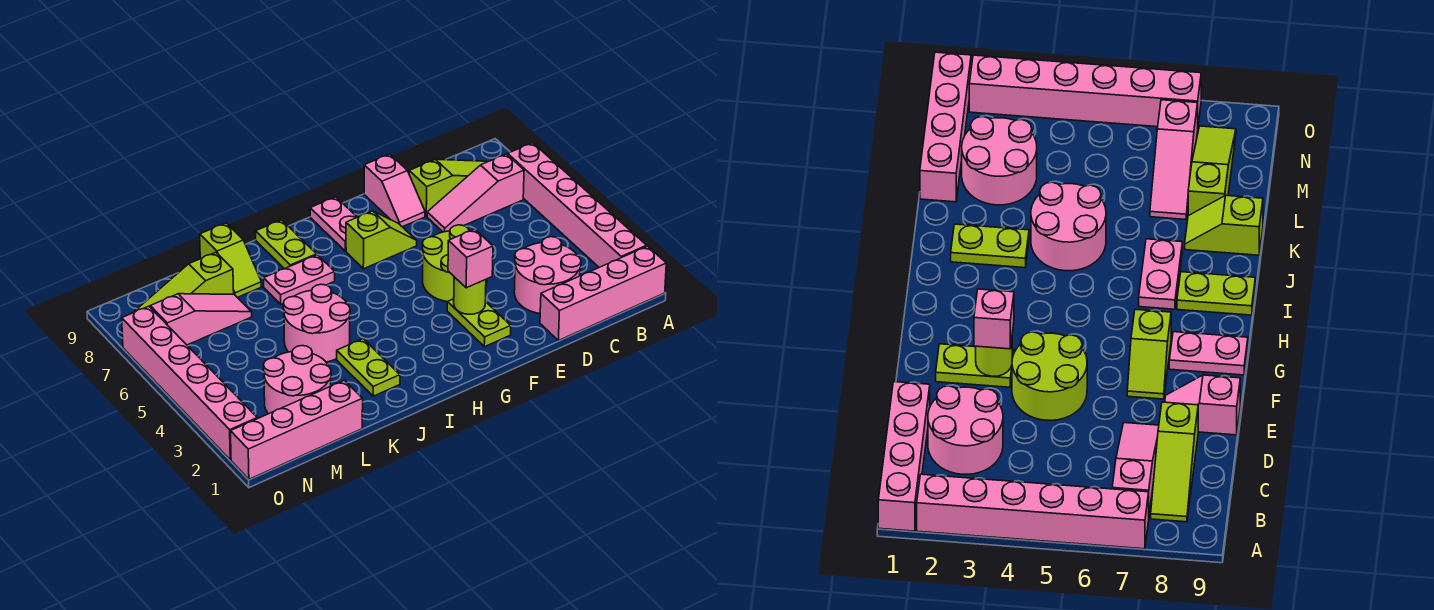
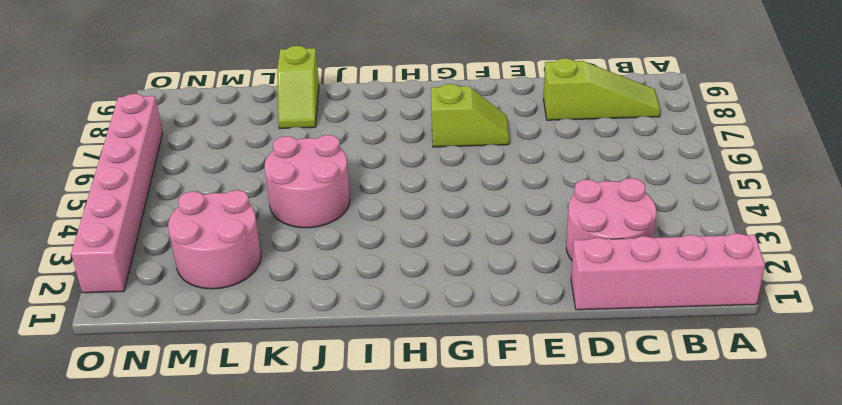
none -> pink 1x6 brick [508,143,647,267]
none -> pink 1x3 slope [427,154,524,232]
none -> lime 2x2 round brick [422,225,487,302]

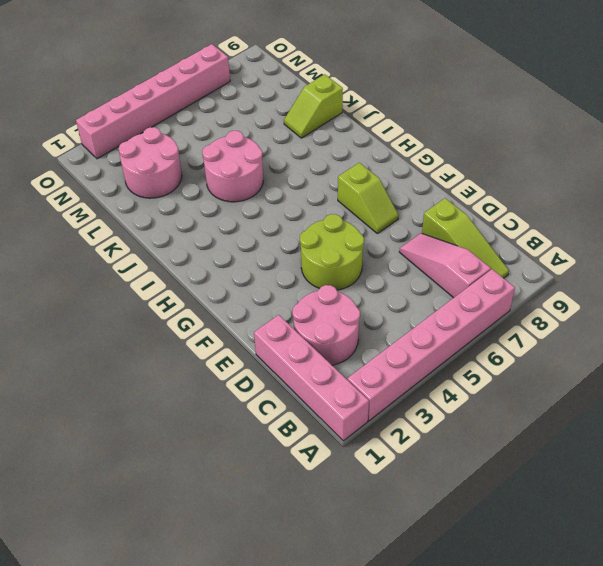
none -> pink 1x2 slope [364,154,425,227]
none -> lime 1x2 plate [447,299,511,347]
none -> pink 1x2 plate [310,197,357,251]

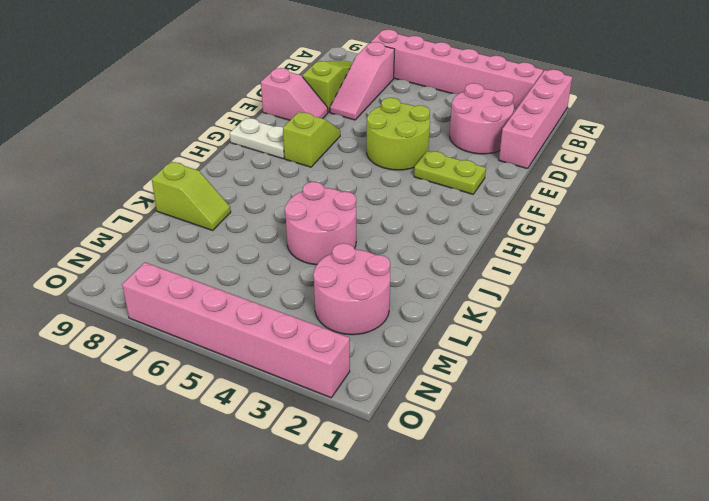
white 1x2 plate [230,118,284,159] -> pink 1x2 plate [310,197,357,251]
none -> pink 1x2 plate [264,255,335,304]
none -> lime 1x2 plate [256,220,317,269]
none -> lime 1x2 plate [337,339,400,396]

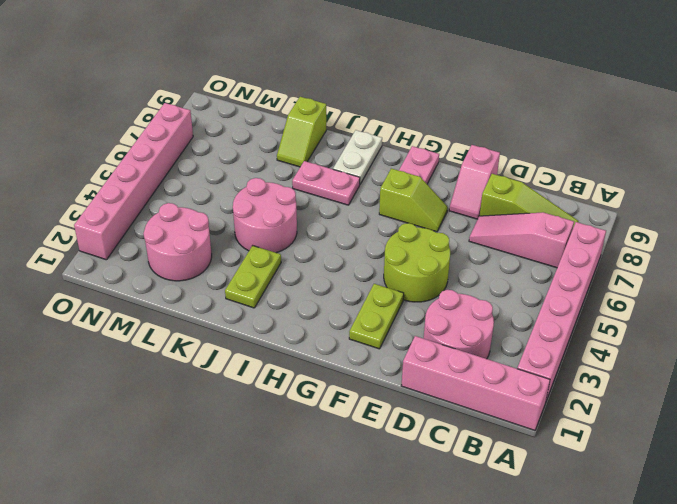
white 1x2 plate [333,130,382,184] -> lime 1x2 plate [256,220,317,269]
none -> pink 1x4 brick [231,380,363,479]
none -> pink 1x3 slope [150,294,252,345]
none -> lime 1x3 slope [134,252,234,312]

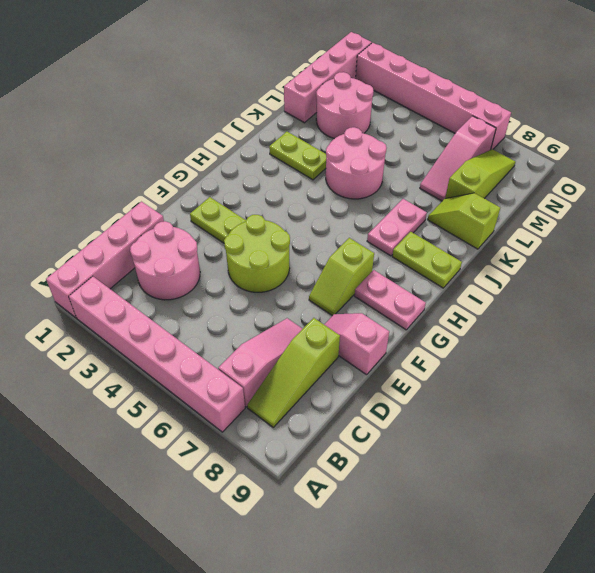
none -> lime 1x1 round brick [454,277,486,314]
none -> pink 1x1 brick [448,229,493,288]

